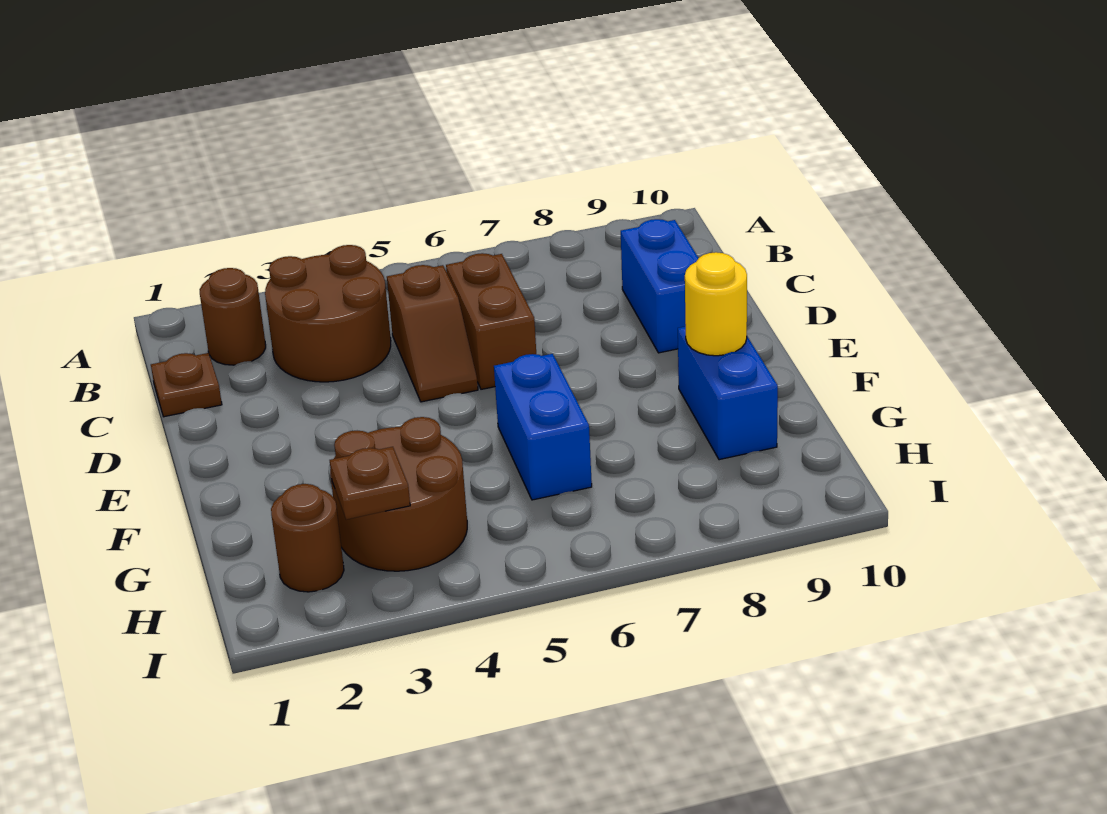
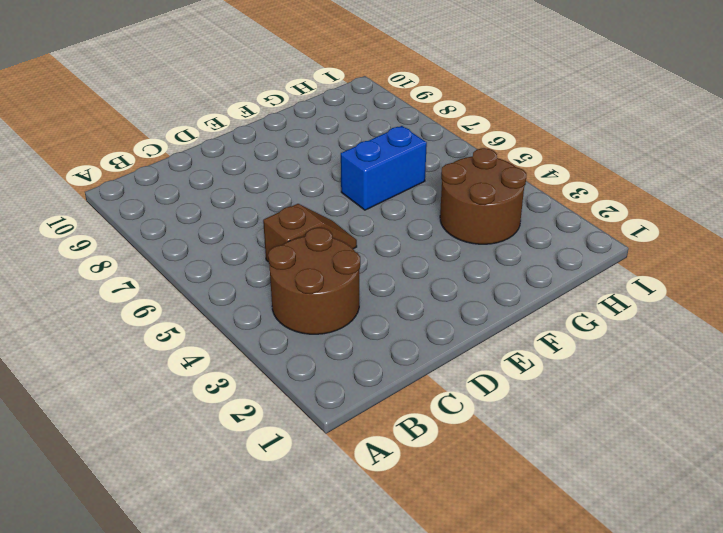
none -> brown 1x1 round brick [200,268,266,365]
none -> brown 1x1 plate [151,353,222,417]
none -> brown 1x2 brick [446,253,536,389]

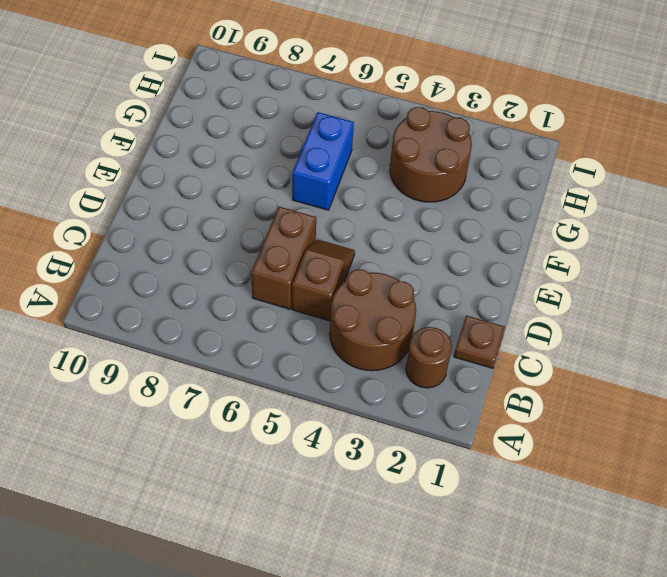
none -> blue 1x2 brick [621,219,698,353]
none -> blue 1x2 brick [678,326,778,460]
none -> brown 1x1 round brick [271,484,344,592]

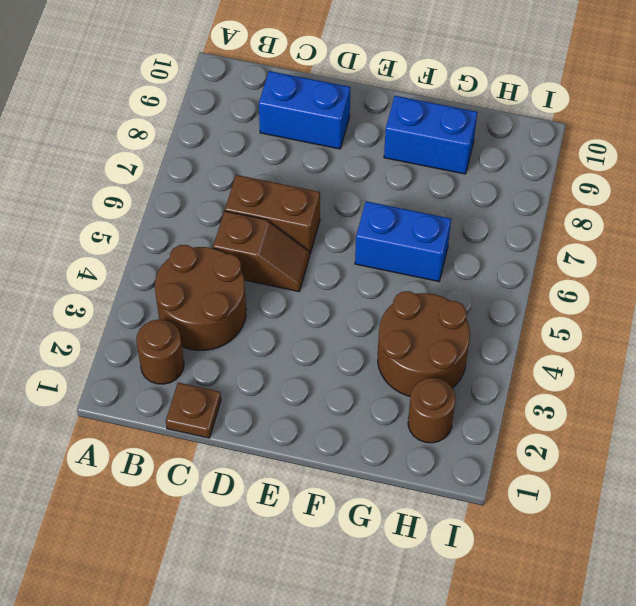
none -> yellow 1x1 round brick [685,252,747,356]
none -> brown 1x1 plate [330,447,410,520]

